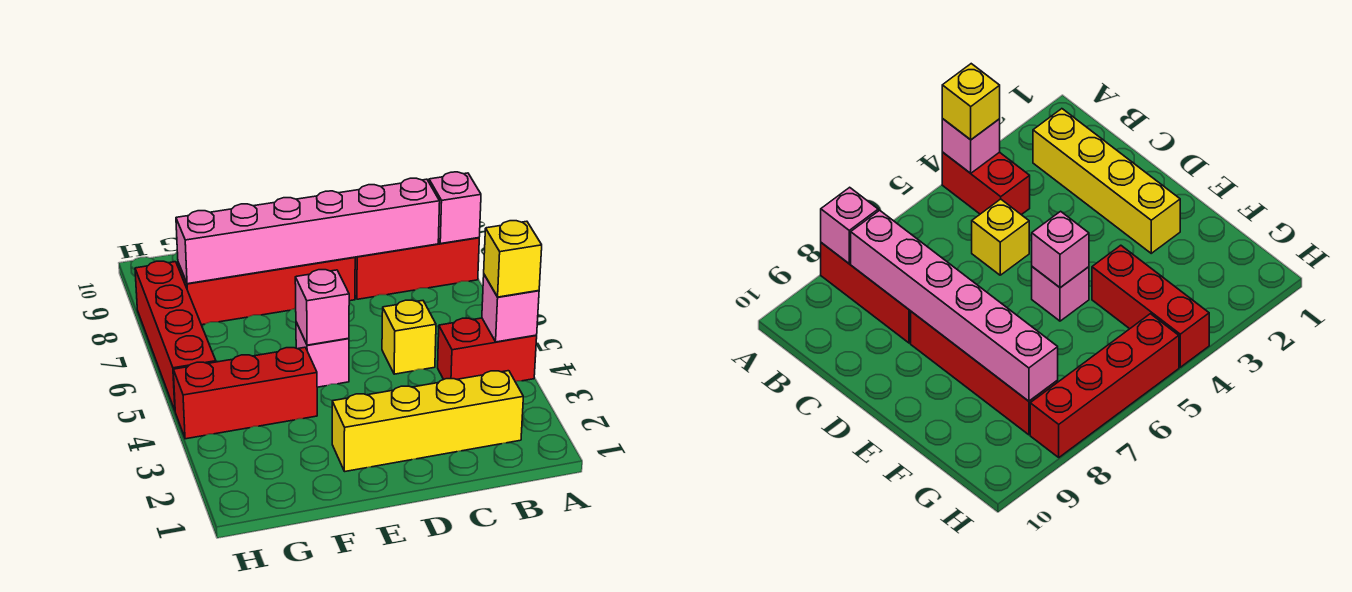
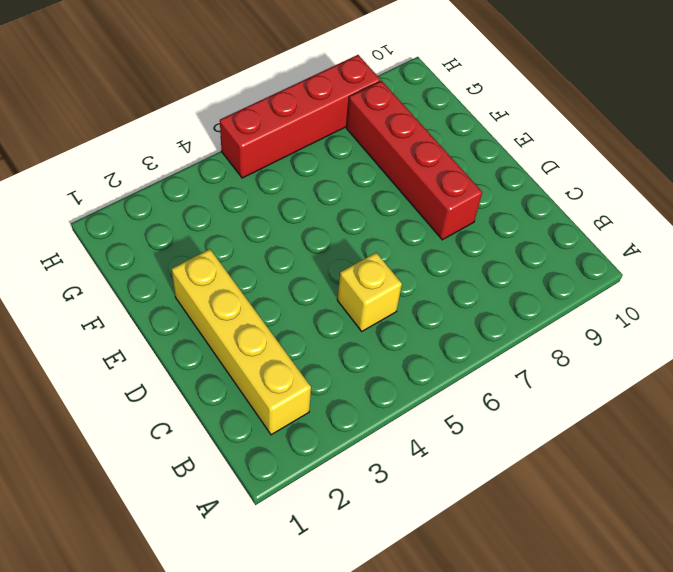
none -> red 1x2 brick [438,318,537,382]
none -> red 1x3 brick [355,238,479,299]
none -> pink 1x1 brick [296,322,349,387]

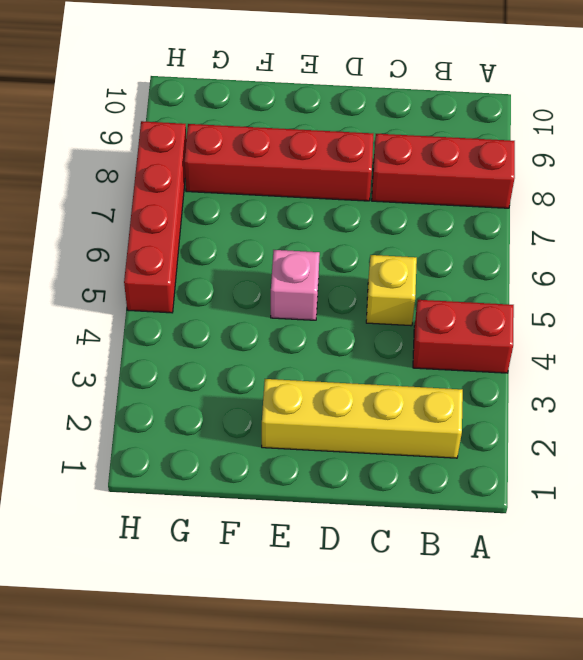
none -> red 1x3 brick [173,347,317,439]
none -> pink 1x1 brick [482,275,539,342]
none -> pink 1x1 brick [429,172,481,244]

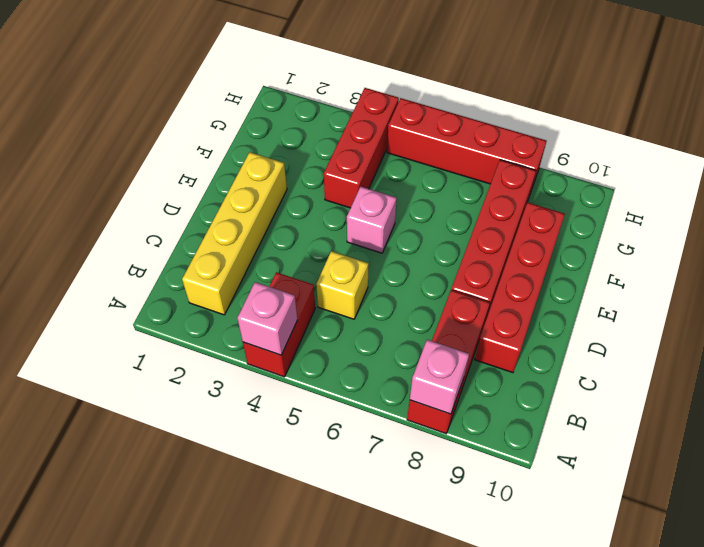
red 1x4 brick [475,202,565,373] -> none
none -> pink 1x6 brick [176,178,440,284]
none -> pink 1x1 brick [295,270,349,345]
none -> yellow 1x1 brick [484,221,542,297]

